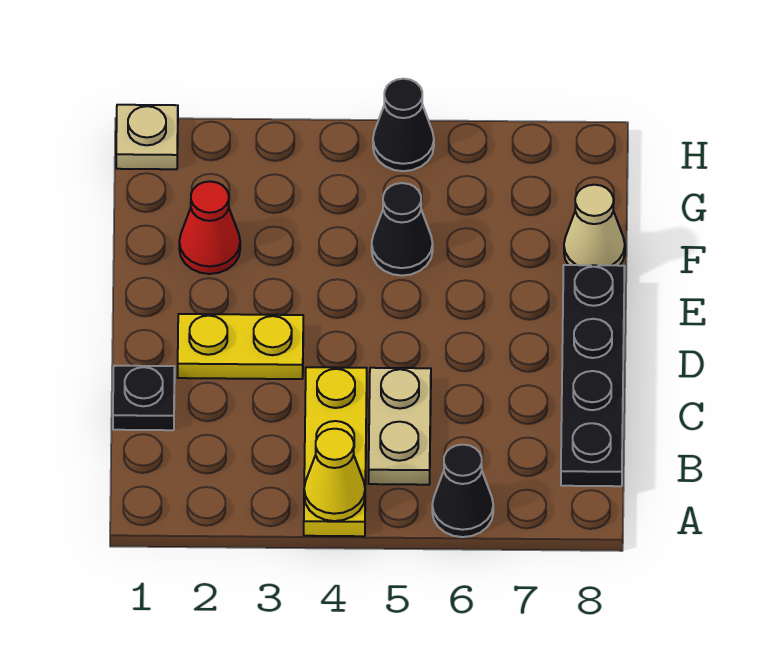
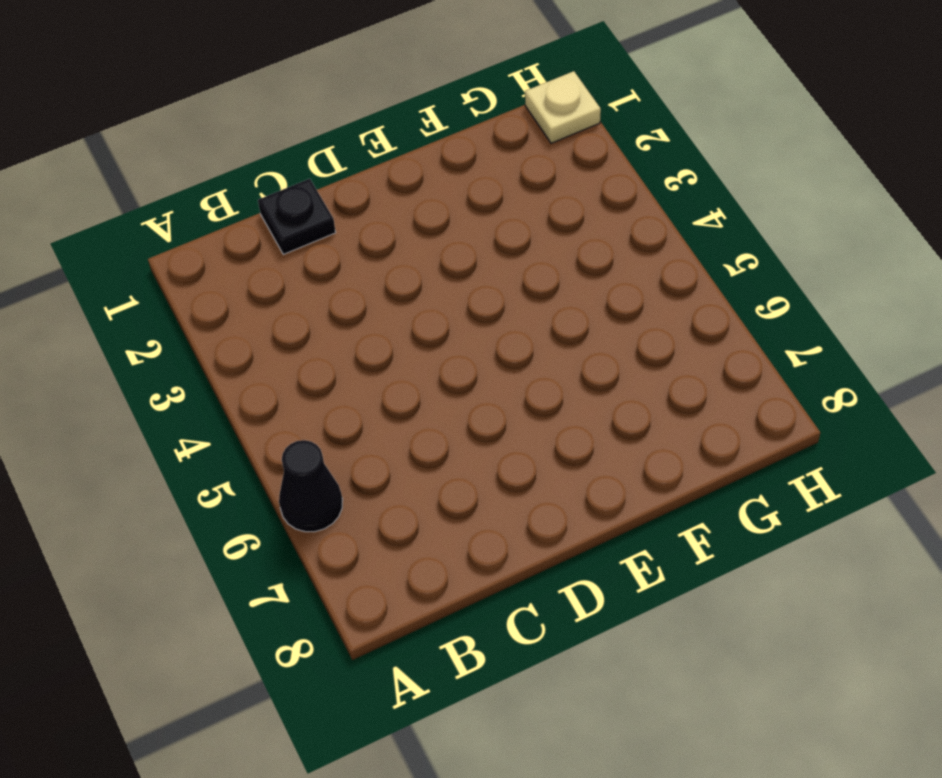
none -> yellow 1x3 plate [304,367,367,536]
none -> tan 1x2 plate [369,368,431,485]
none -> black 1x4 plate [561,265,625,486]

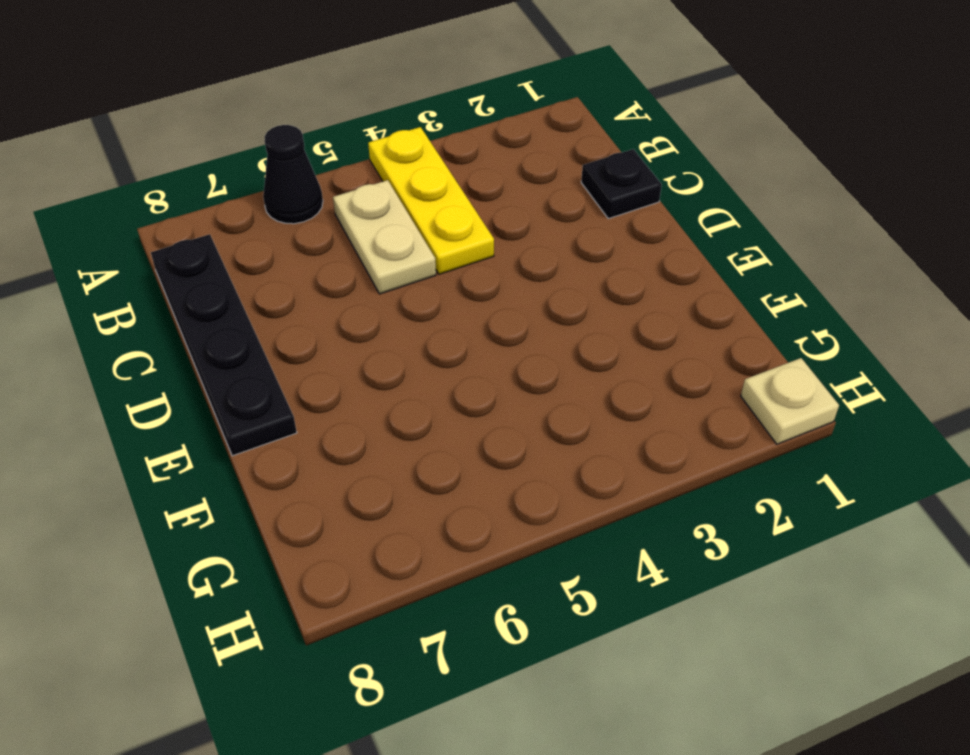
none -> yellow 1x2 plate [178,314,303,379]
none -> red 1x1 cone [179,181,240,274]
none -> black 1x1 cone [372,183,433,276]

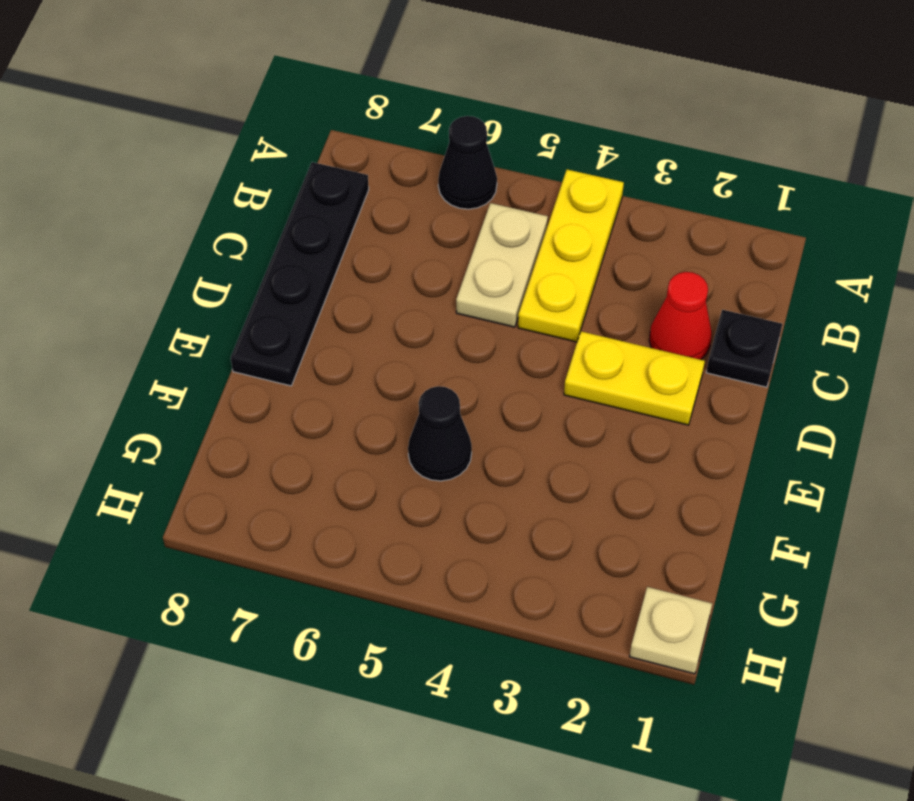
red 1x1 cone [649,272,712,360] -> red 1x1 cone moved to [179,181,240,274]
none -> tan 1x1 cone [564,185,625,266]
none -> black 1x1 cone [373,79,434,171]
none -> yellow 1x1 cone [304,429,365,521]

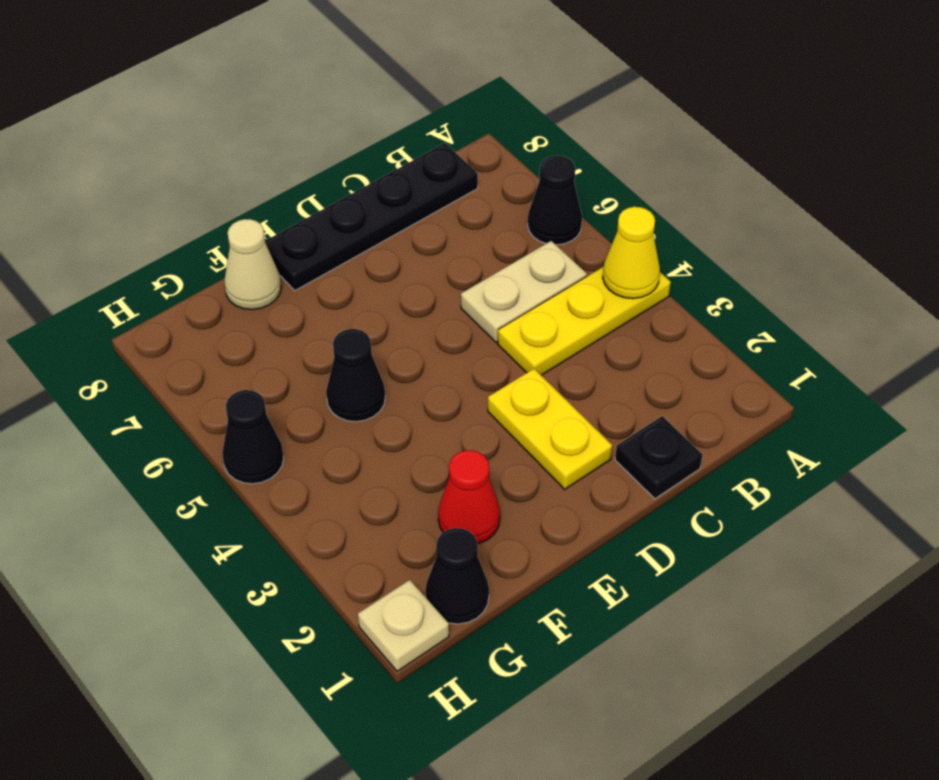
black 1x1 cone [425,528,489,624] -> none

